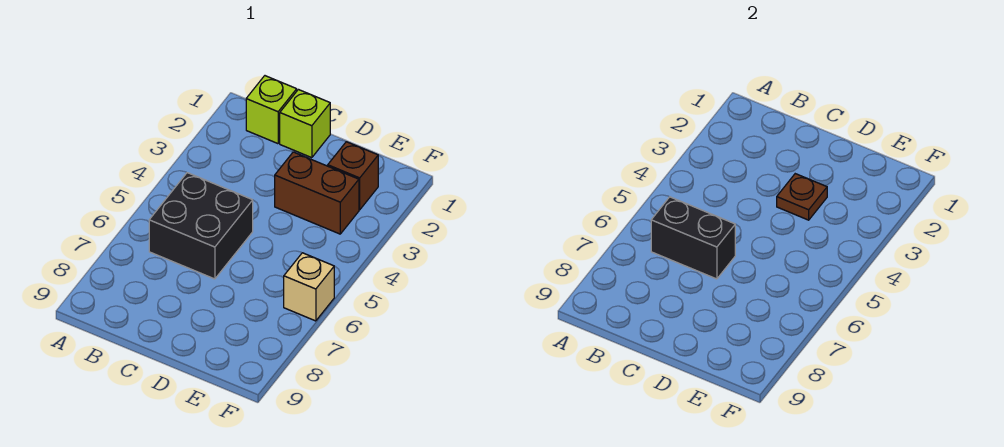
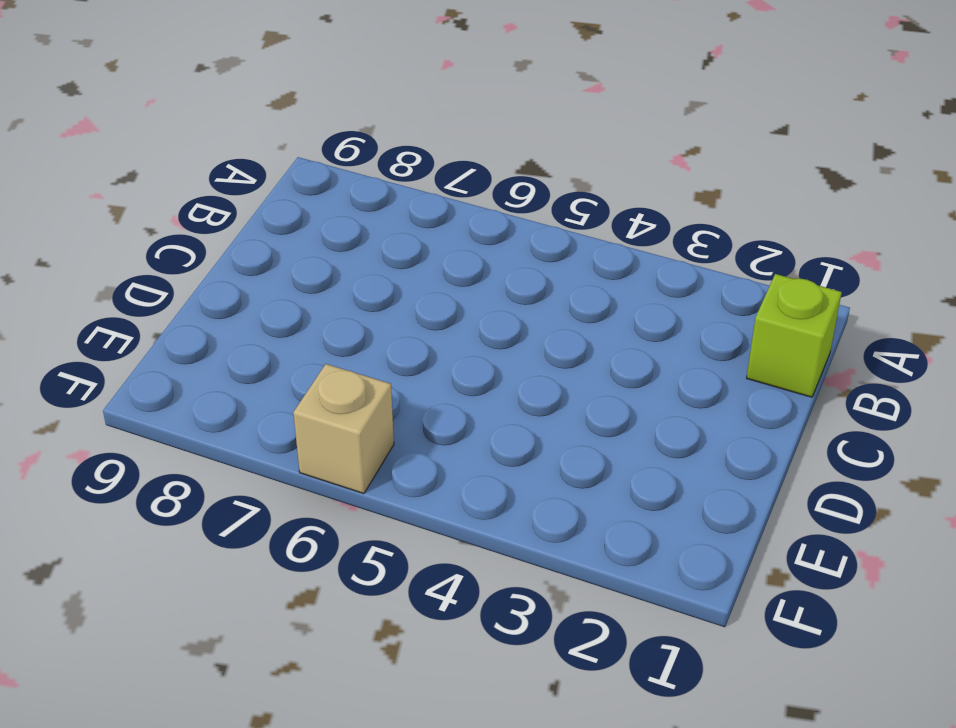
none -> black 2x2 brick [149,173,253,279]
none -> lime 1x1 brick [280,90,330,158]

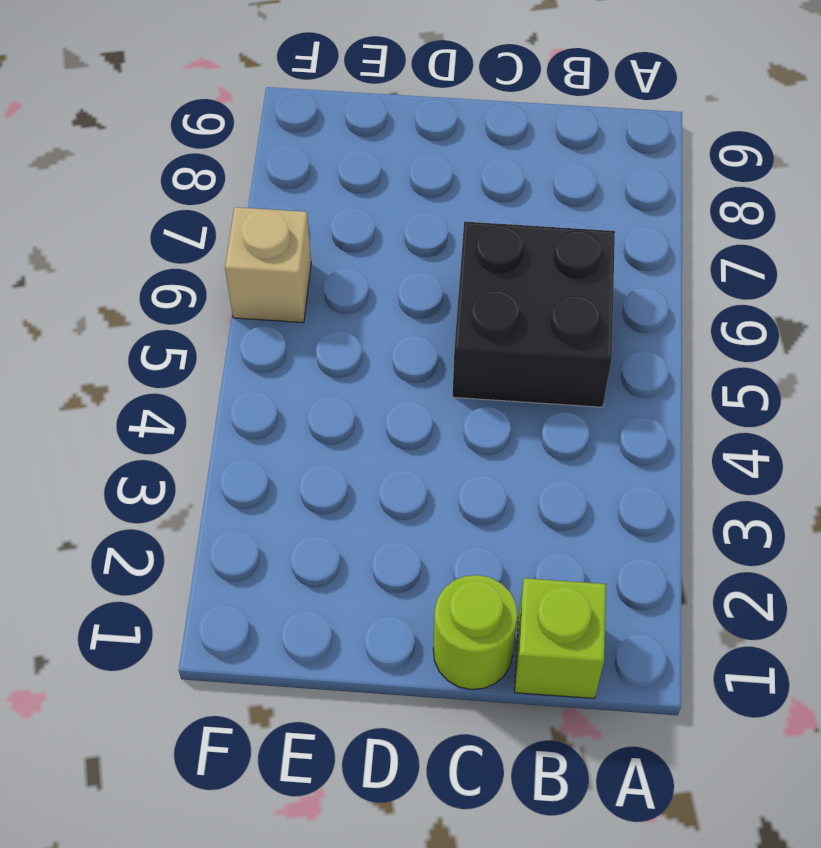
lime 1x1 round brick [433,575,518,690] -> lime 1x1 brick [280,90,330,158]
none -> brown 1x2 brick [275,152,359,234]
none -> brown 1x1 brick [328,142,378,210]

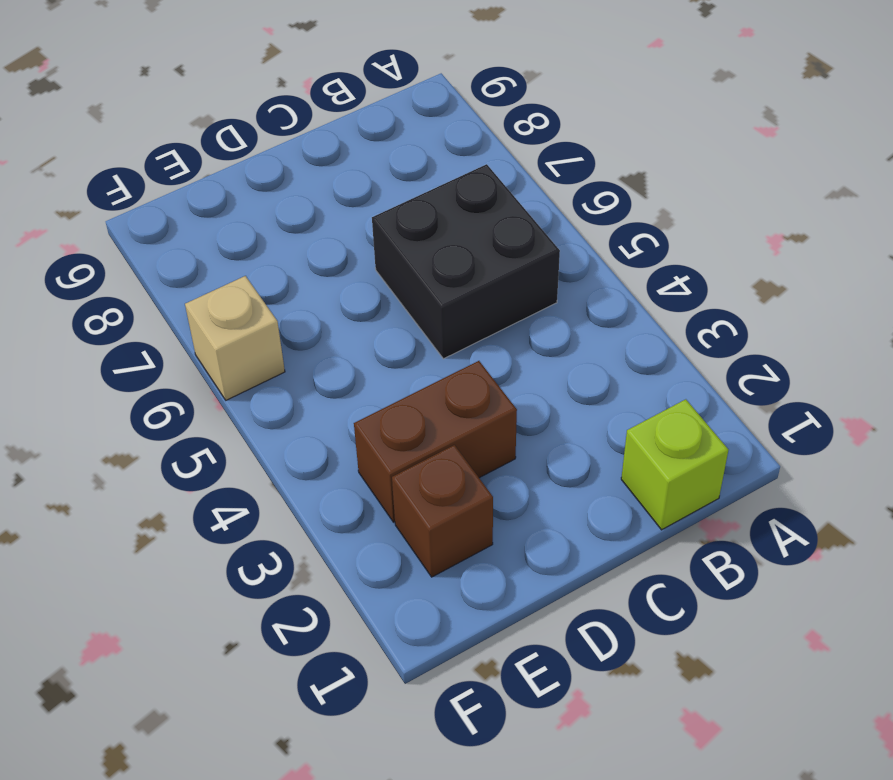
none -> lime 1x1 brick [280,90,330,158]
none -> black 1x2 brick [651,197,735,279]

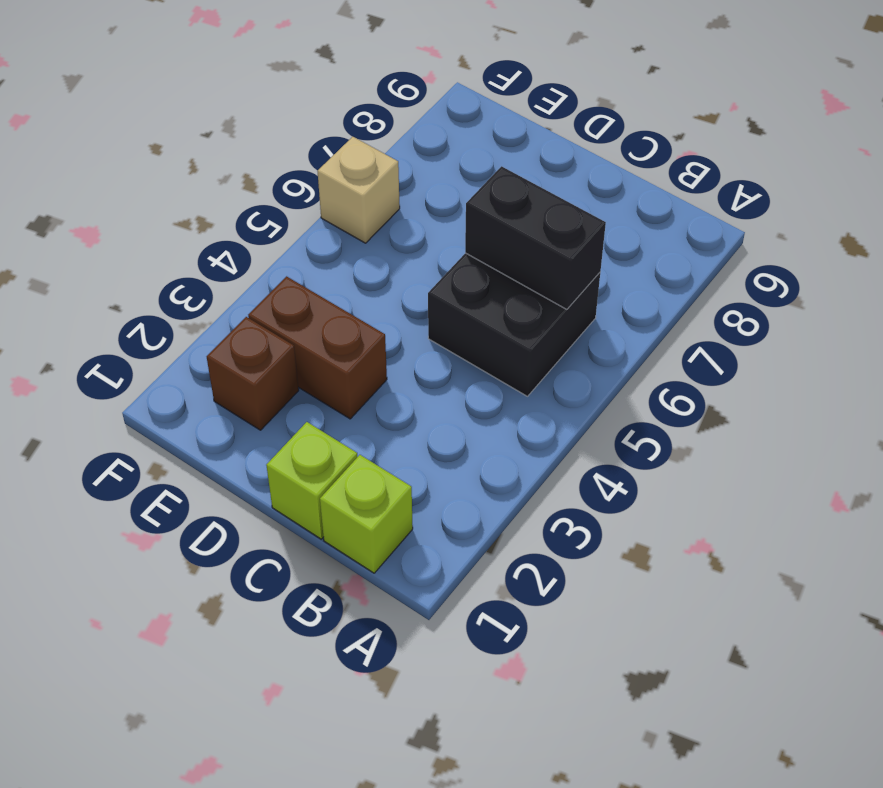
none -> brown 1x1 plate [777,174,827,220]

